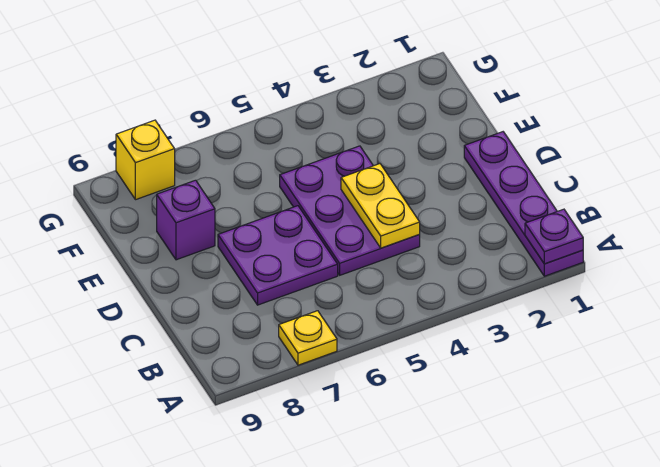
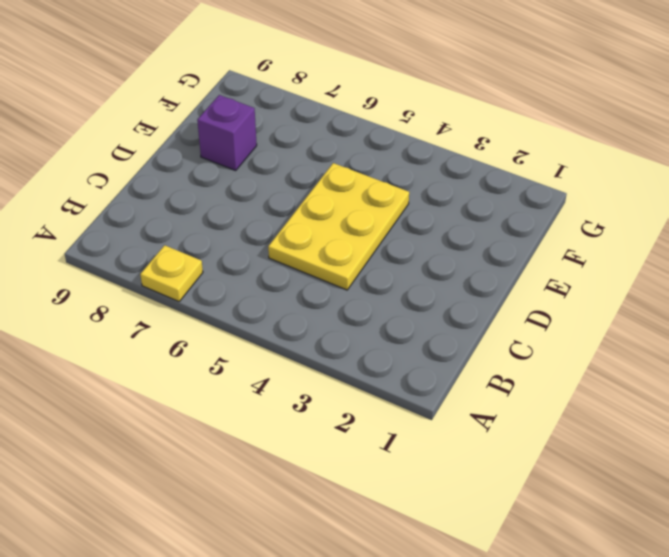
yellow 2x3 plate [268,163,409,290] -> purple 2x3 plate [280,146,420,275]
none -> purple 1x4 plate [464,132,583,276]
none -> purple 2x2 plate [218,206,338,305]

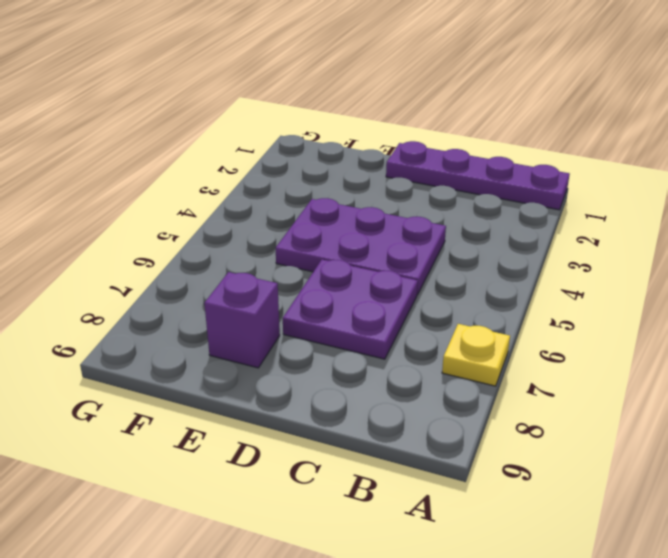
none -> yellow 1x1 brick [116,120,175,200]
none -> purple 1x1 plate [525,209,583,264]

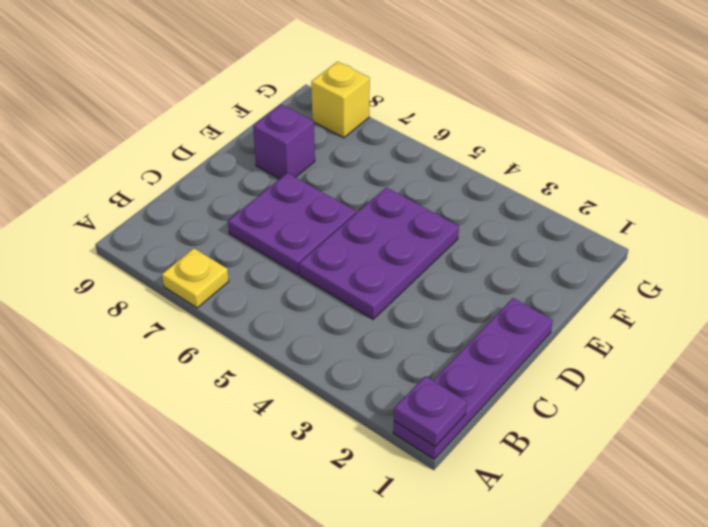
none -> yellow 1x2 plate [341,164,420,248]

